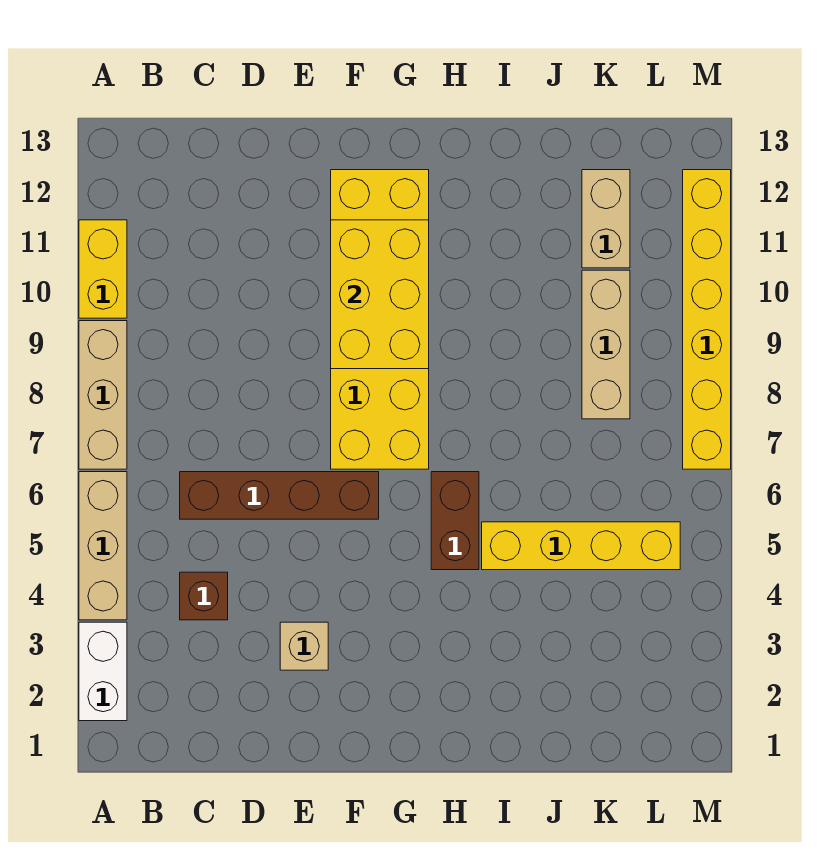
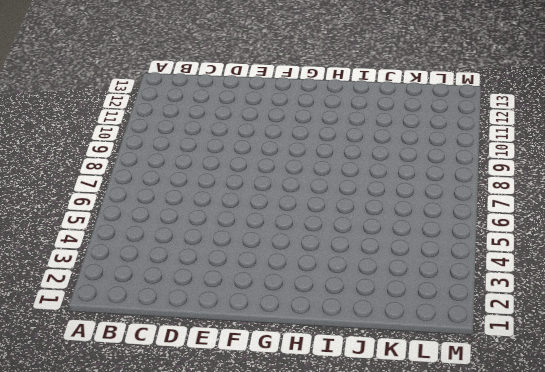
none -> white 1x2 brick [79,622,127,721]
none -> tan 1x3 brick [79,472,127,620]
none -> tan 1x3 brick [79,321,127,469]

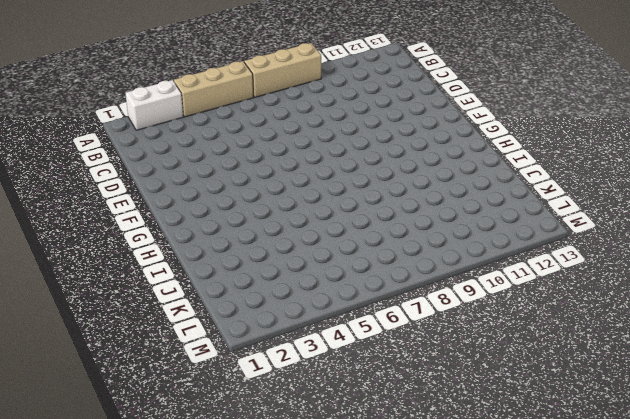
none -> yellow 1x2 brick [79,220,127,318]
none -> brown 1x1 brick [180,572,228,620]
none -> brown 1x4 brick [180,472,379,519]

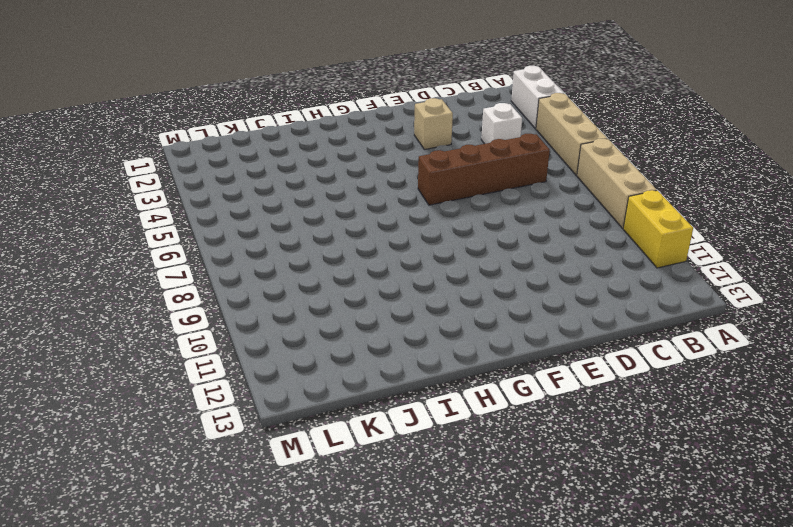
white 1x1 brick [481,103,522,144] -> brown 1x1 brick [180,572,228,620]
none -> yellow 2x6 brick [331,170,429,469]
none -> brown 1x2 brick [431,472,479,570]
none -> yellow 1x4 brick [482,522,680,570]

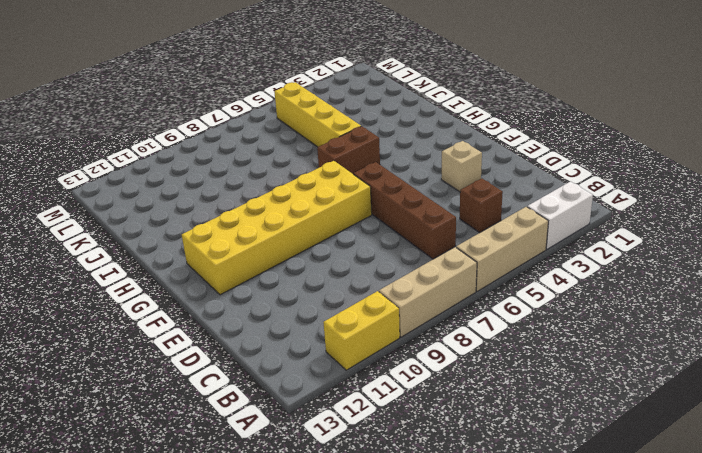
none -> tan 1x3 brick [582,270,630,419]
none -> tan 1x2 brick [582,170,630,268]
none -> yellow 1x6 brick [683,170,731,469]

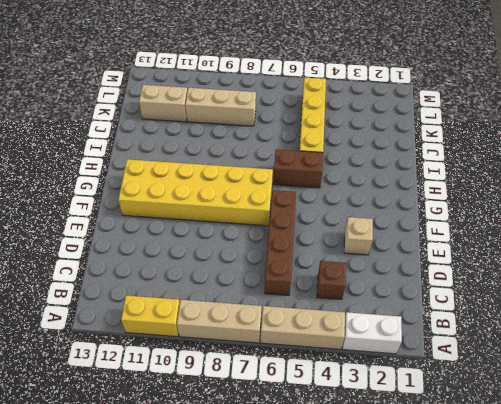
none -> yellow 1x6 brick [683,170,731,469]
none -> yellow 2x3 brick [331,220,429,369]

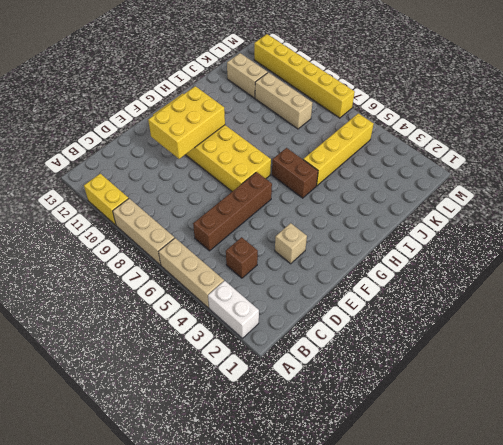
yellow 2x3 brick [148,86,225,159] -> yellow 2x3 brick turned to [331,220,429,369]

